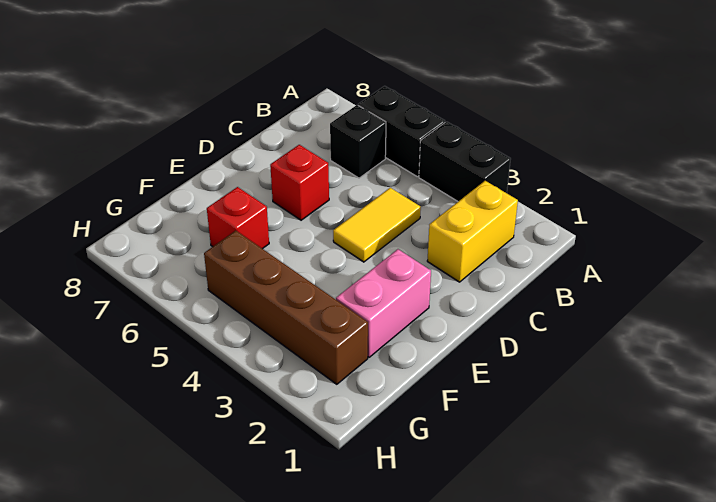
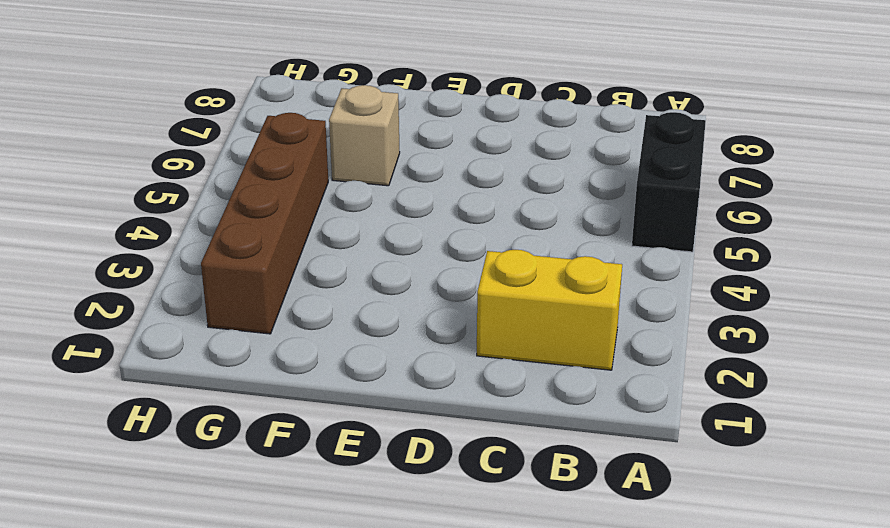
tan 1x1 brick [329,85,400,186] -> red 1x1 brick [207,187,269,249]
none -> black 1x2 brick [419,122,511,201]
none -> black 1x1 brick [330,105,386,178]

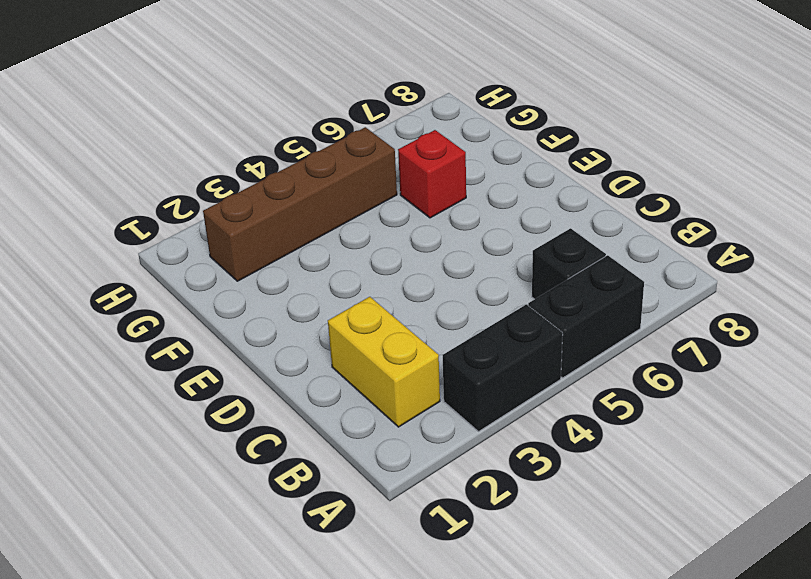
none -> yellow 1x2 tile [333,188,421,262]
none -> red 1x1 brick [270,145,329,220]

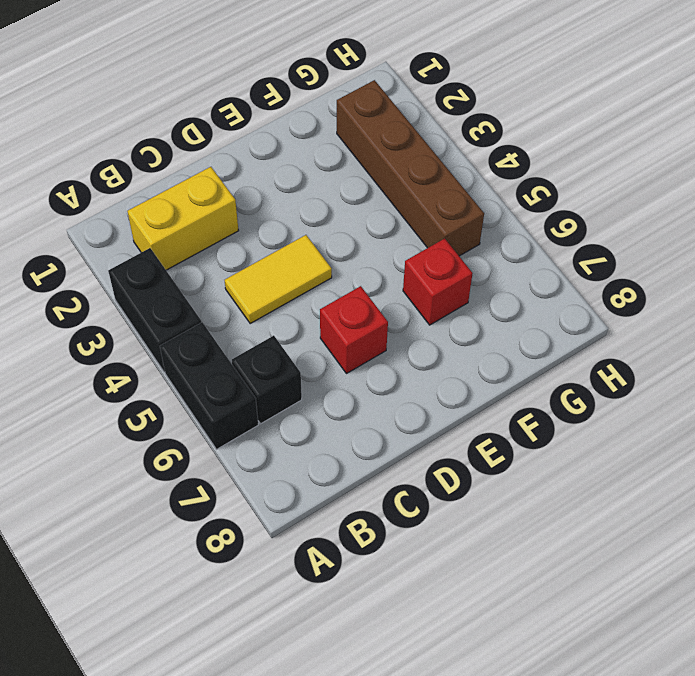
none -> pink 1x2 brick [336,249,431,357]

